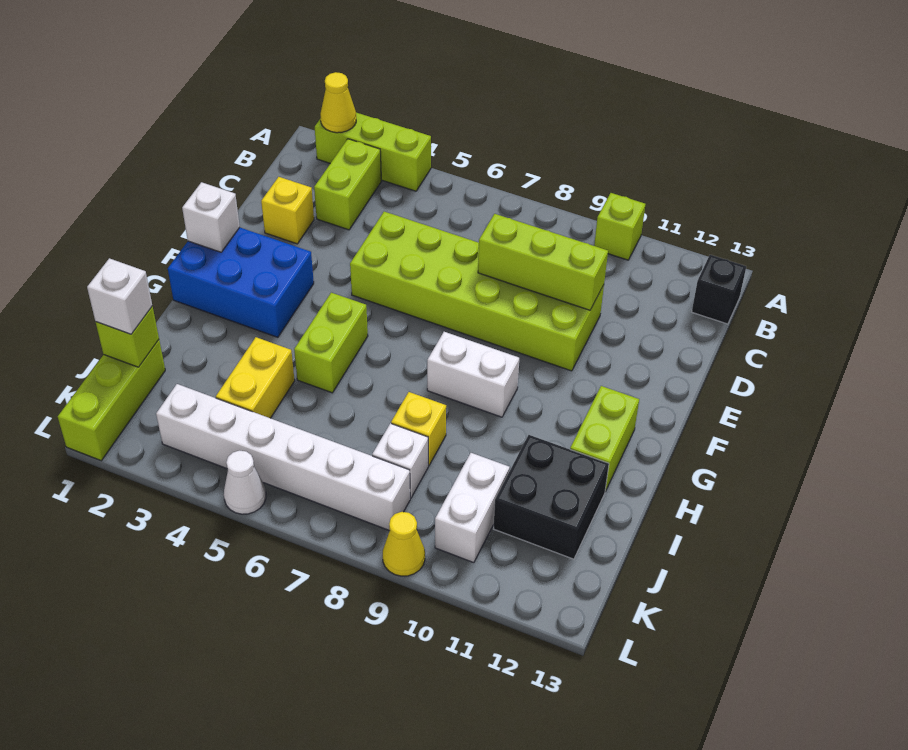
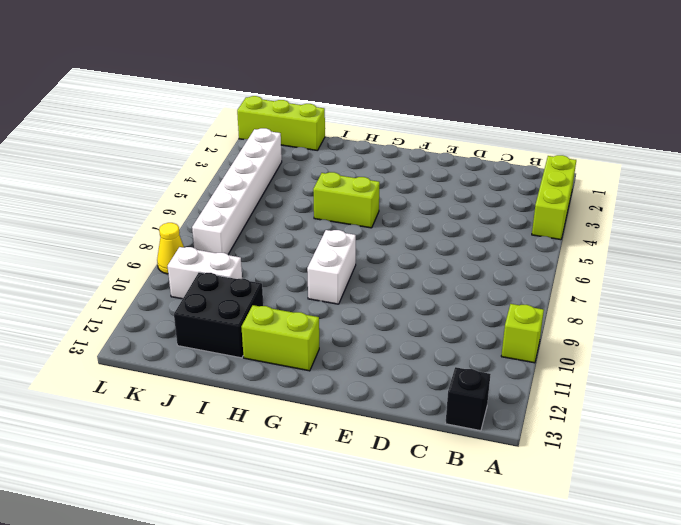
none -> lime 1x2 brick [314,139,381,230]
none -> yellow 1x1 brick [261,177,314,244]
none -> lime 2x6 brick [350,212,604,371]

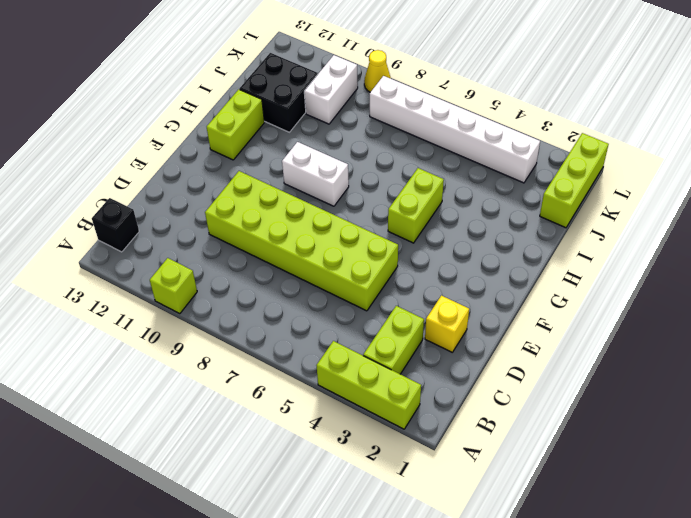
none -> blue 2x3 brick [168,228,314,337]
none -> yellow 1x2 brick [216,337,295,418]
none -> yellow 1x1 brick [391,392,446,466]

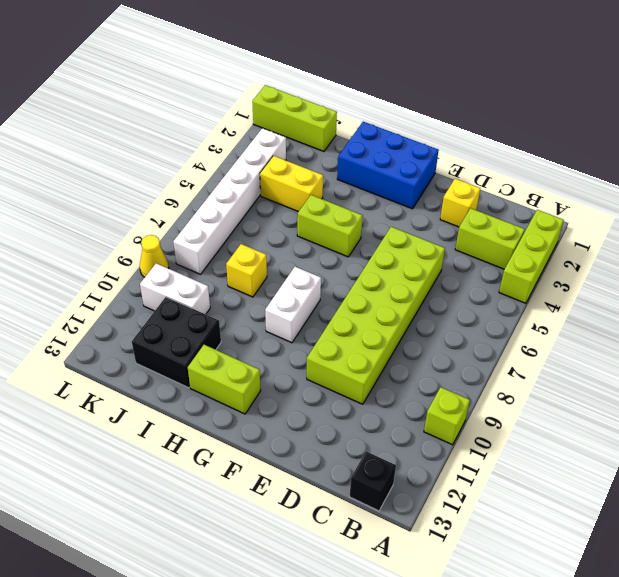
blue 2x3 brick [337,122,439,209] -> blue 2x3 brick turned to [168,228,314,337]
none -> white 1x1 brick [372,423,428,498]
none -> white 1x1 cone [224,451,266,514]
none -> yellow 1x1 cone [320,72,356,133]

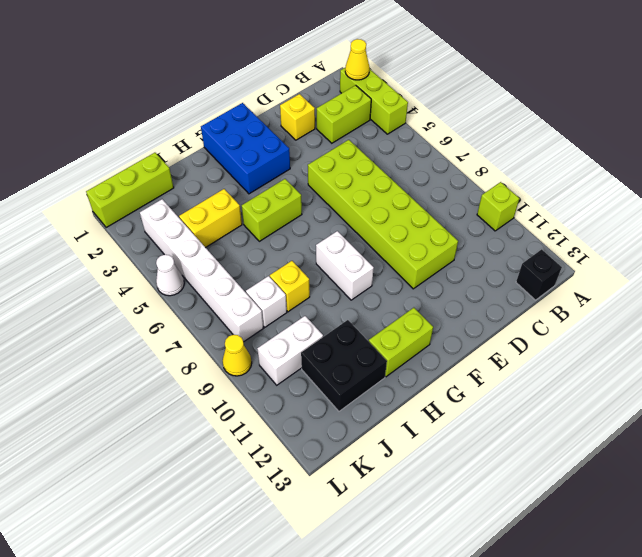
none -> lime 1x3 brick [478,214,608,310]
none -> white 1x1 brick [182,182,240,252]
none -> lime 1x1 brick [96,306,159,367]

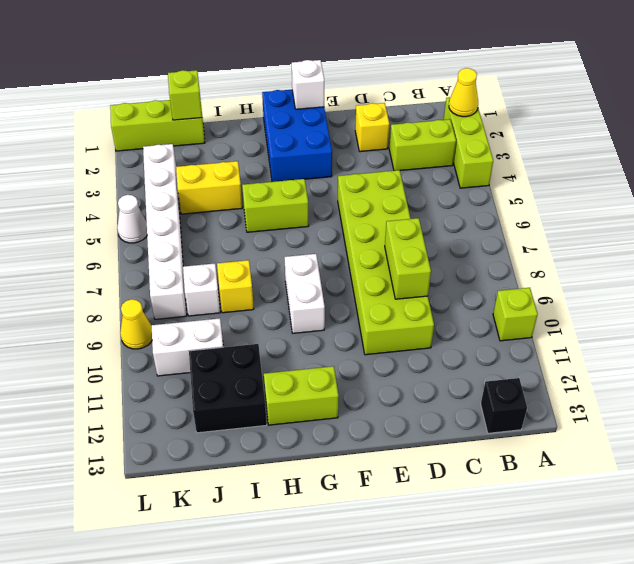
lime 1x2 brick [385,218,431,299] -> lime 1x3 brick [478,214,608,310]
none -> white 1x1 brick [87,258,152,334]

